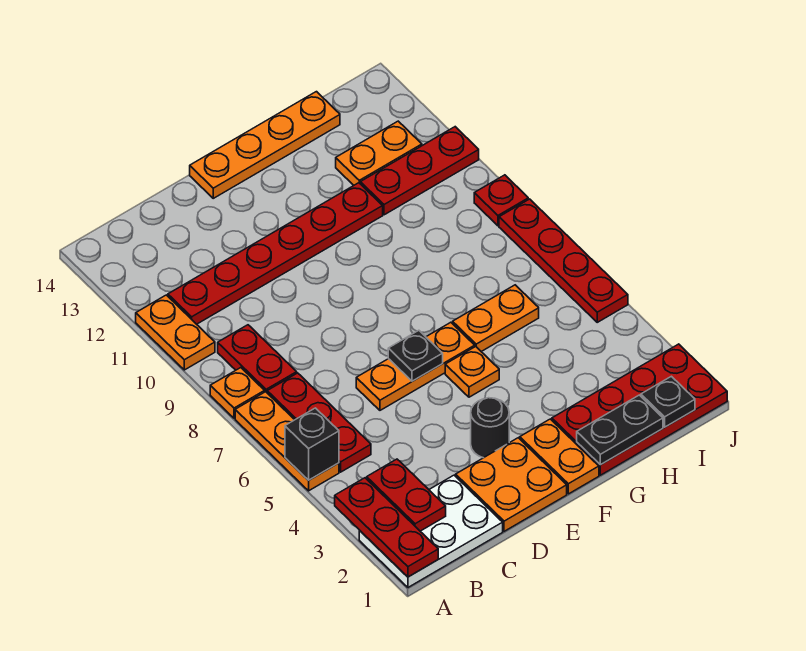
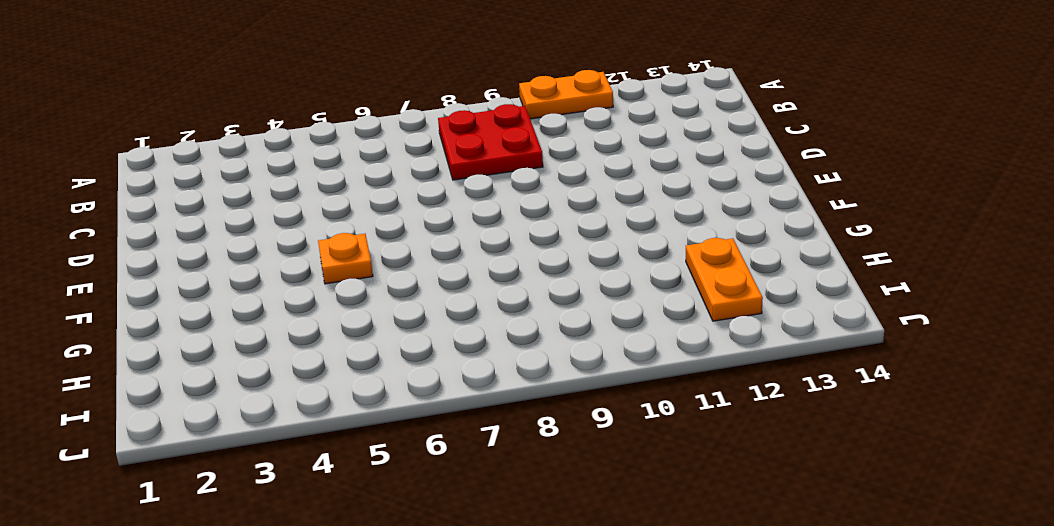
red 2x2 plate [438,104,543,180] -> red 1x2 plate [218,325,297,392]
none -> white 2x3 plate [359,475,503,587]
none -> orange 1x3 plate [235,392,339,491]
none -> orange 1x1 plate [210,368,265,418]

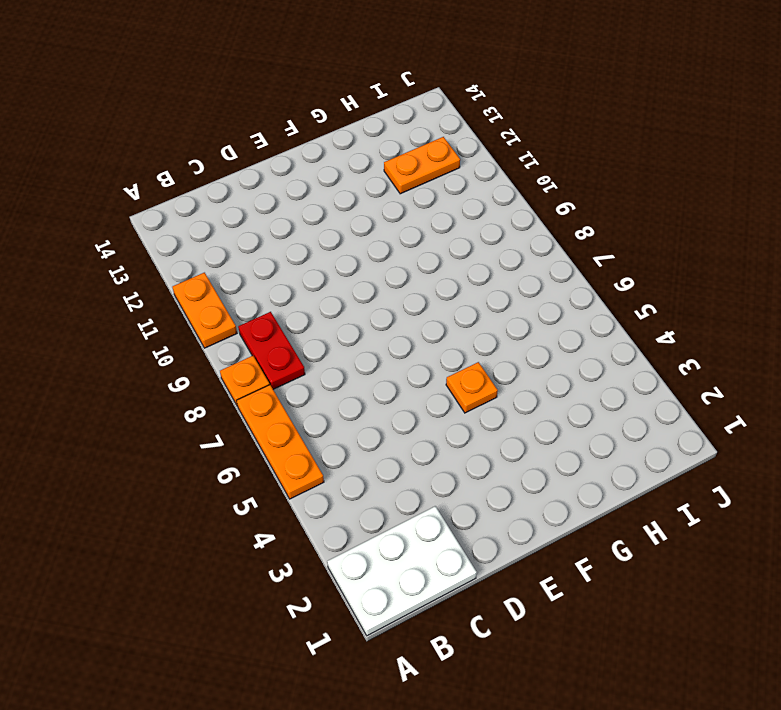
none -> red 1x3 plate [267,373,371,472]
none -> red 1x6 plate [168,183,383,324]
none -> orange 2x2 plate [456,438,567,531]

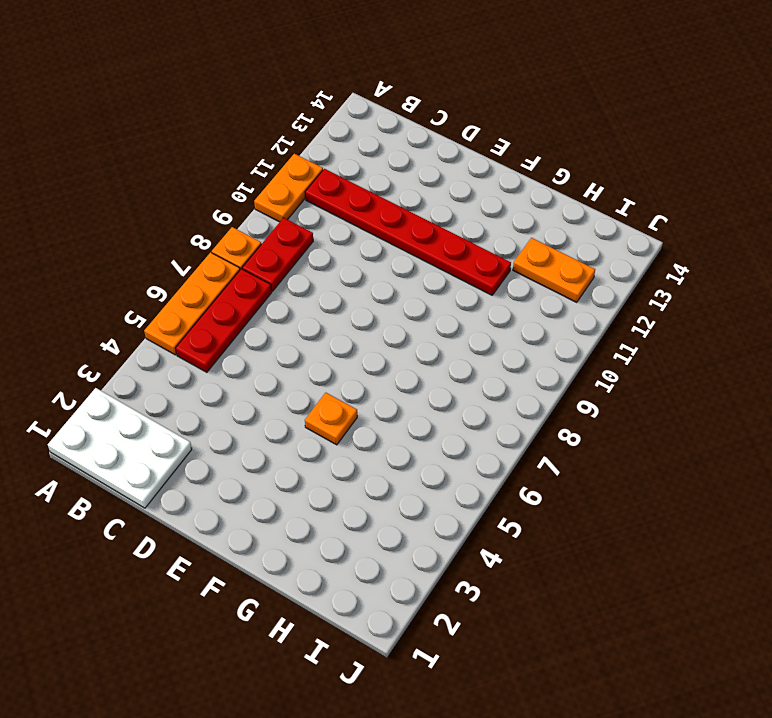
none -> orange 2x2 plate [456,438,567,531]
none -> orange 1x3 plate [356,322,475,410]
none -> black 1x1 round brick [471,398,509,458]

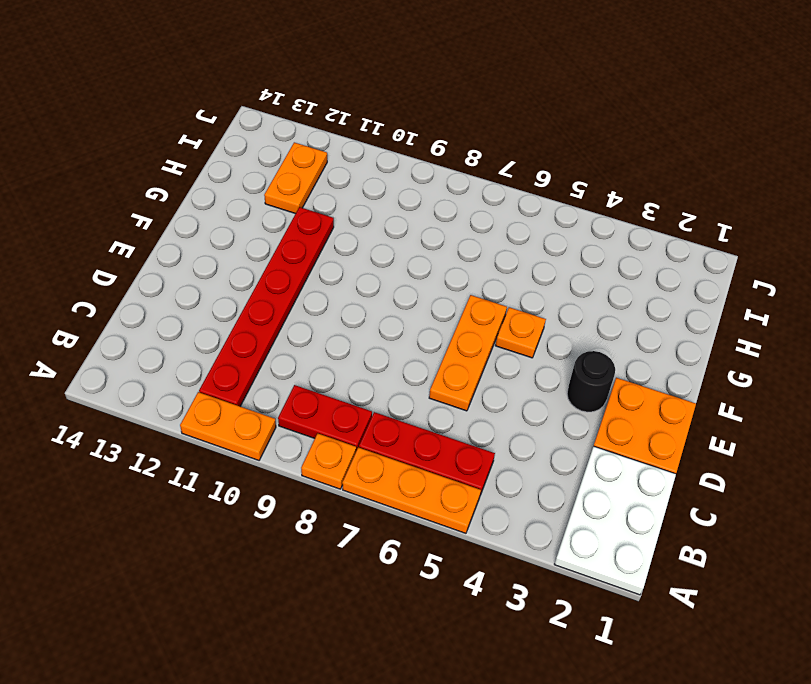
none -> orange 1x4 plate [190,92,340,198]
none -> orange 1x2 plate [520,419,599,494]
none -> red 2x4 plate [552,344,727,475]

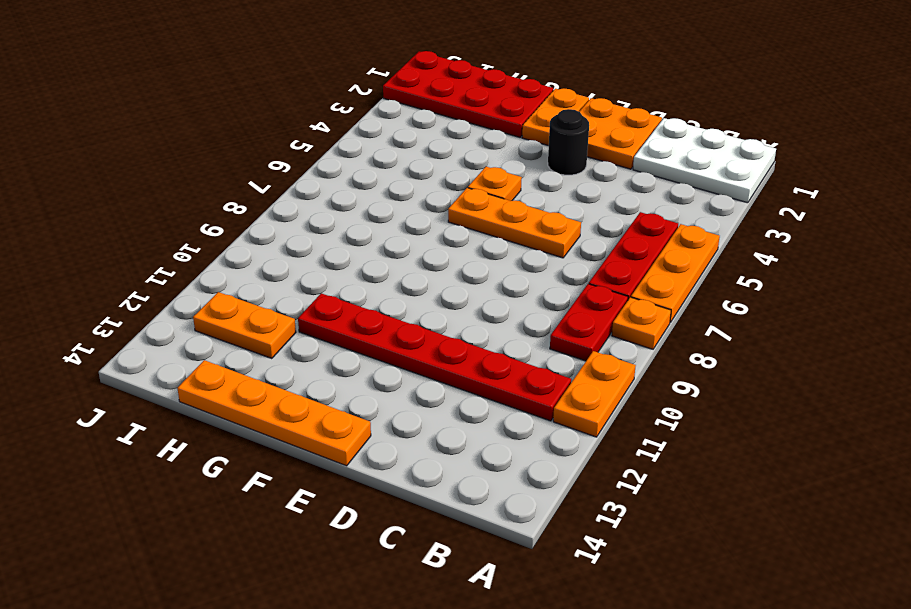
none -> orange 1x2 plate [453,285,539,352]
none -> red 1x3 plate [360,127,479,215]
none -> red 1x4 plate [499,199,628,322]

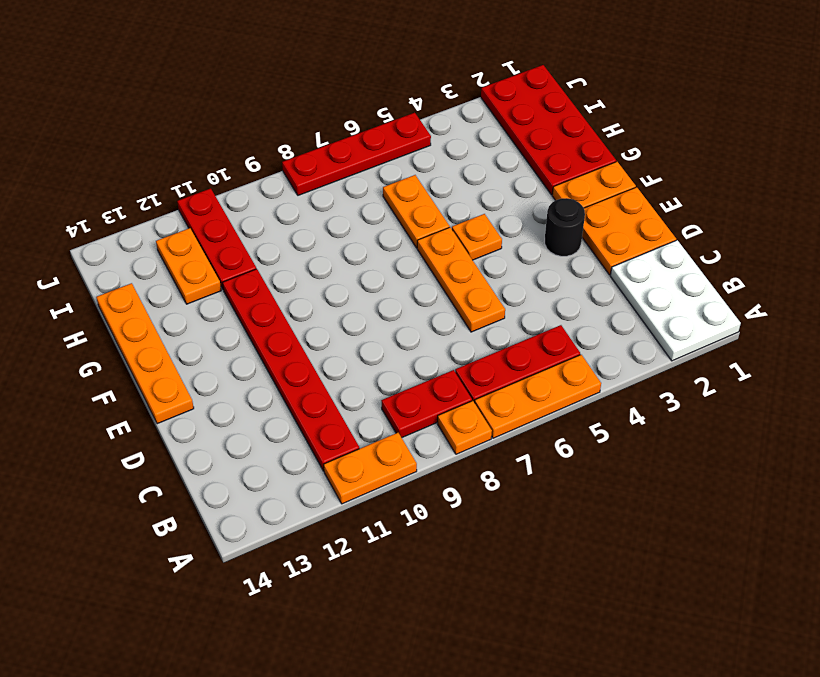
none -> red 1x1 plate [474,175,528,226]
none -> red 1x3 plate [335,478,438,577]
none -> black 1x1 brick [285,408,339,480]

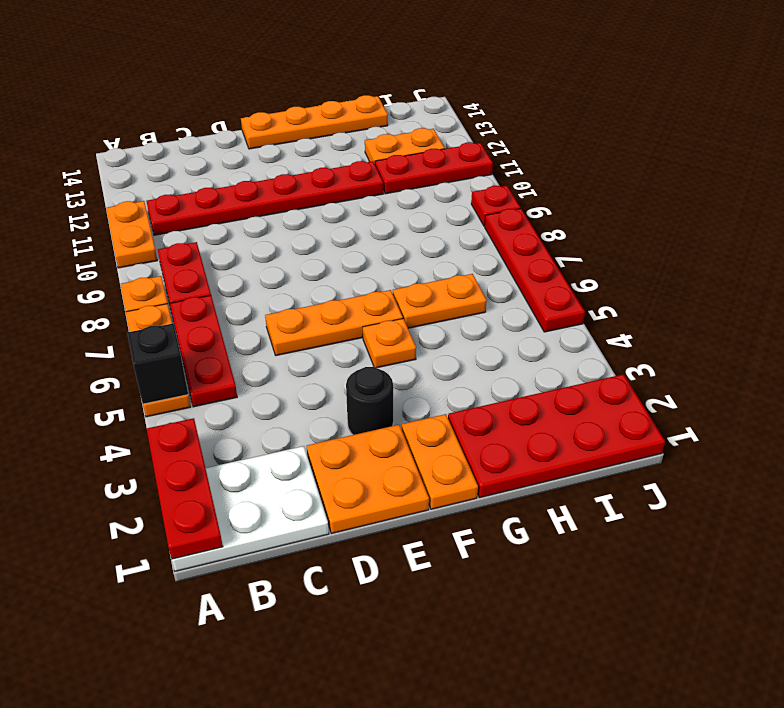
none -> red 1x2 plate [367,459,446,531]
none -> black 1x1 plate [388,330,443,381]
none -> black 1x2 plate [577,395,663,465]

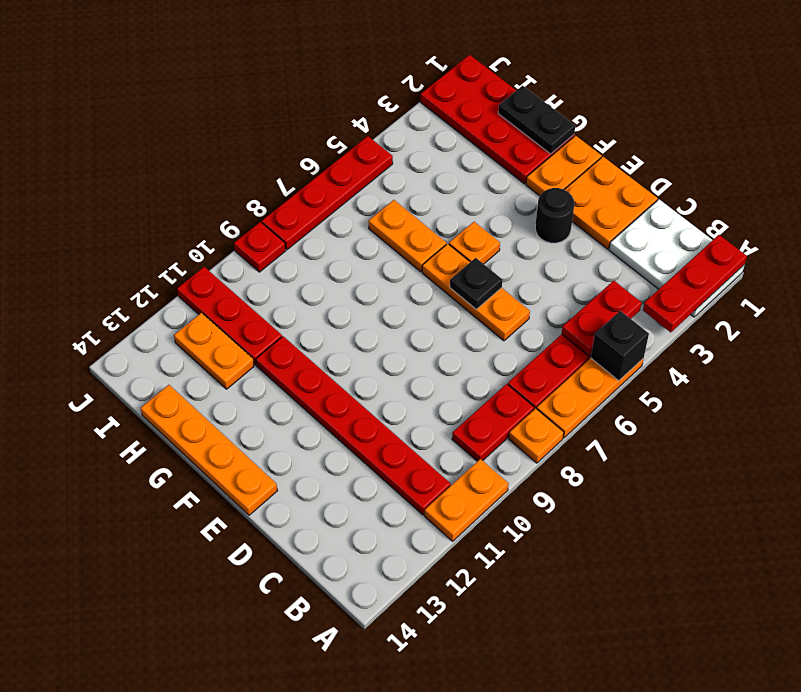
red 1x2 plate [562,281,642,357] -> red 1x2 plate moved to [367,459,446,531]
none -> black 1x1 plate [641,376,695,427]

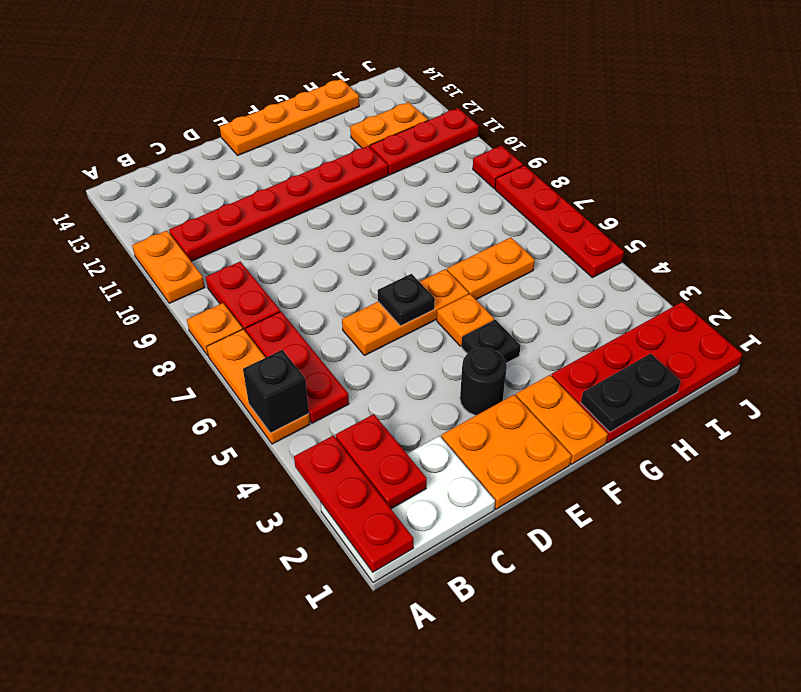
black 1x1 plate [462,320,521,363] -> black 1x1 plate moved to [641,376,695,427]

